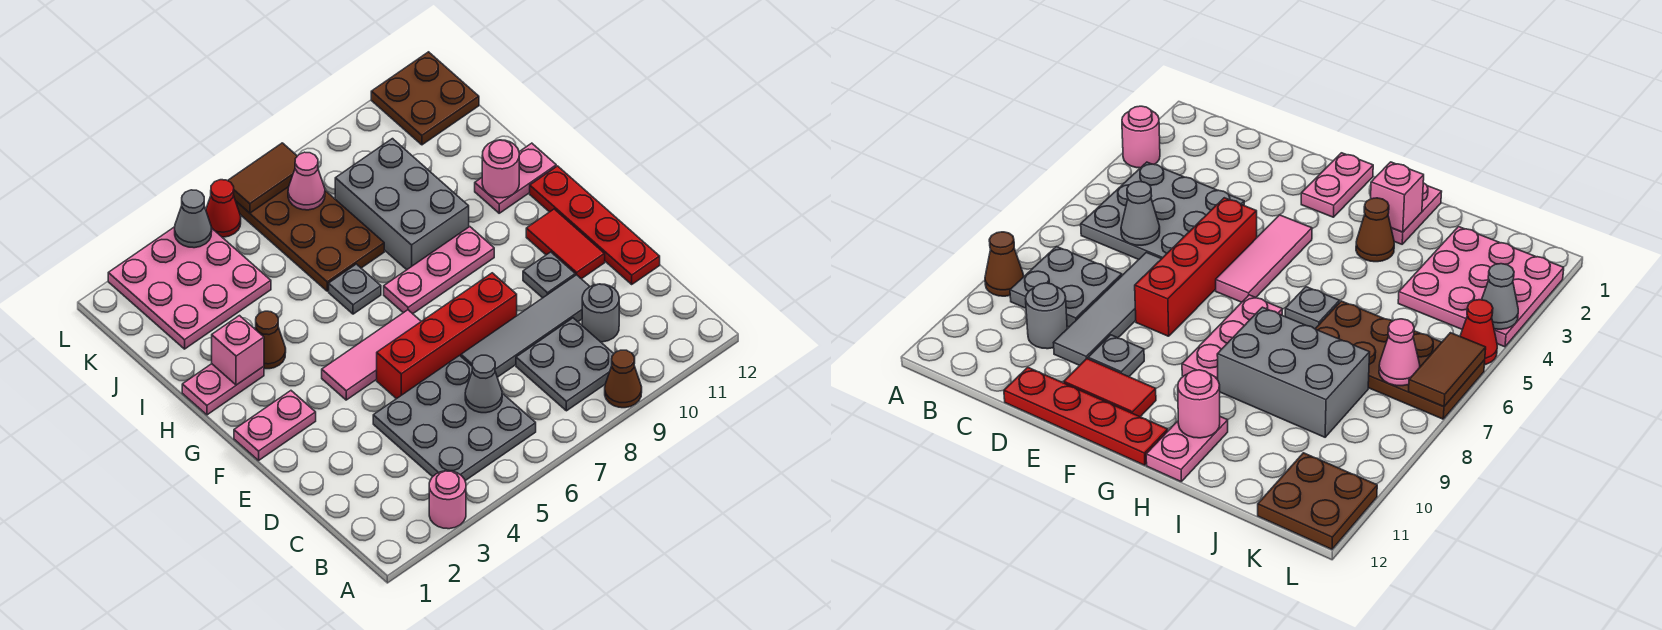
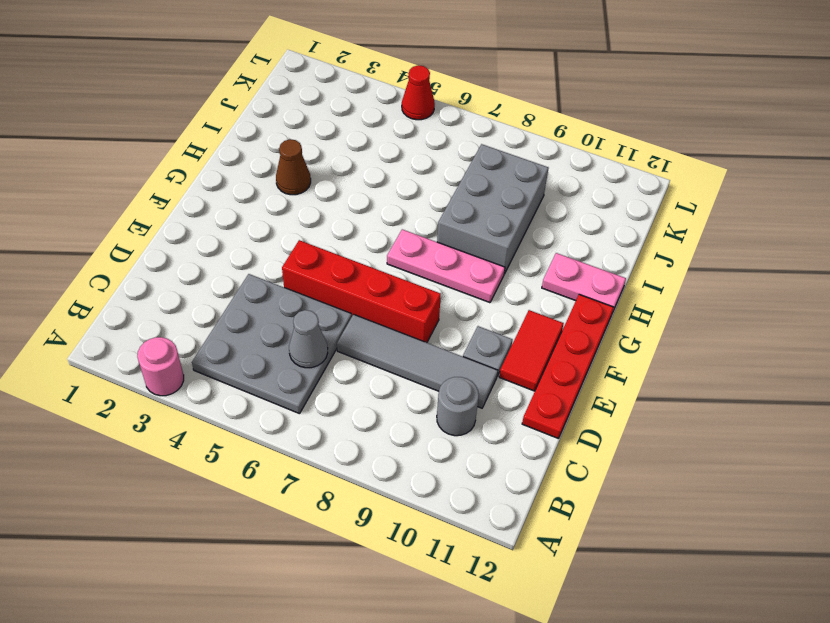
none -> brown 1x1 cone [605,350,642,408]
none -> grey 2x2 plate [516,318,614,411]
none -> pink 1x2 plate [234,391,316,460]

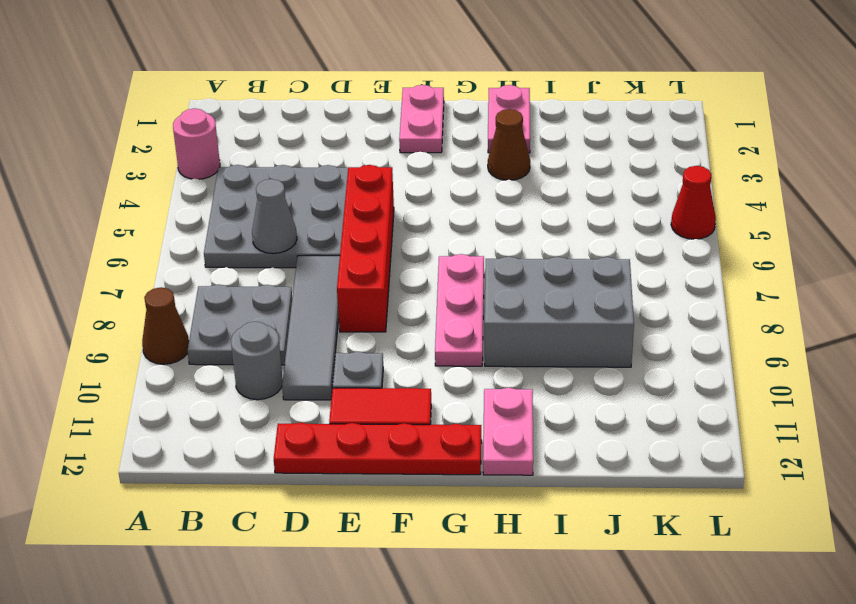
none -> pink 1x3 tile [322,310,421,400]
none -> grey 1x1 plate [329,264,381,314]
none -> brown 2x4 plate [236,187,384,291]

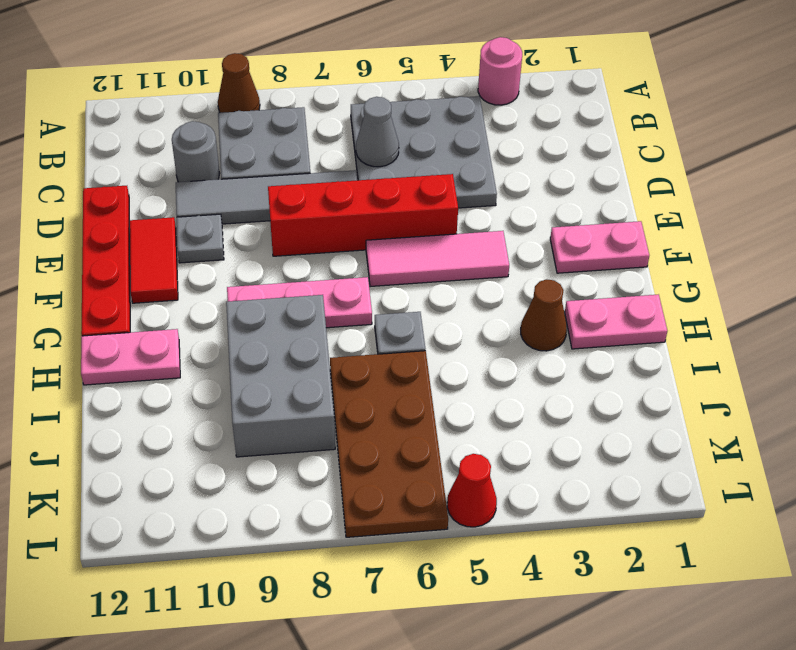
none -> pink 3x3 plate [108,227,271,349]
none -> brown 2x2 plate [371,52,479,145]
none -> pink 1x1 brick [212,316,264,385]

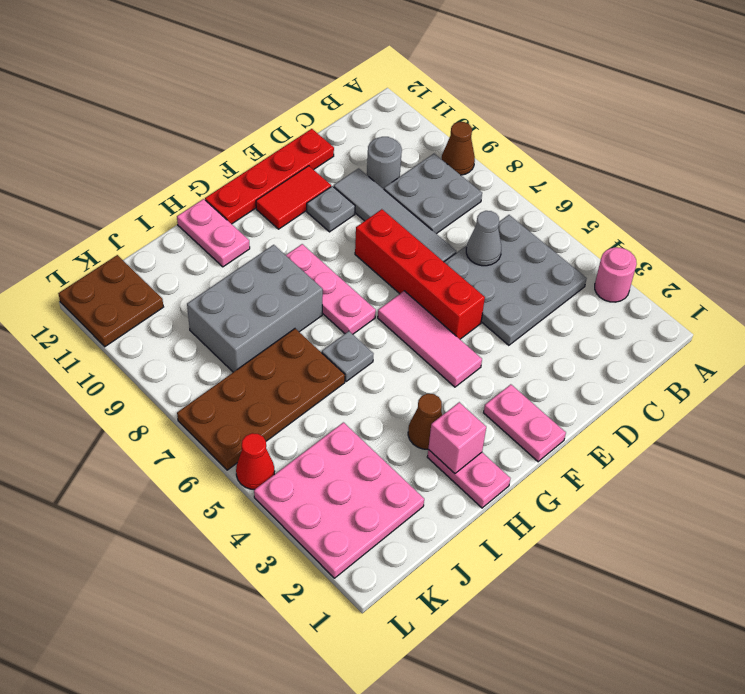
none -> pink 1x1 round brick [482,140,519,198]
none -> pink 1x1 cone [288,152,325,210]
none -> grey 1x1 cone [175,190,212,248]

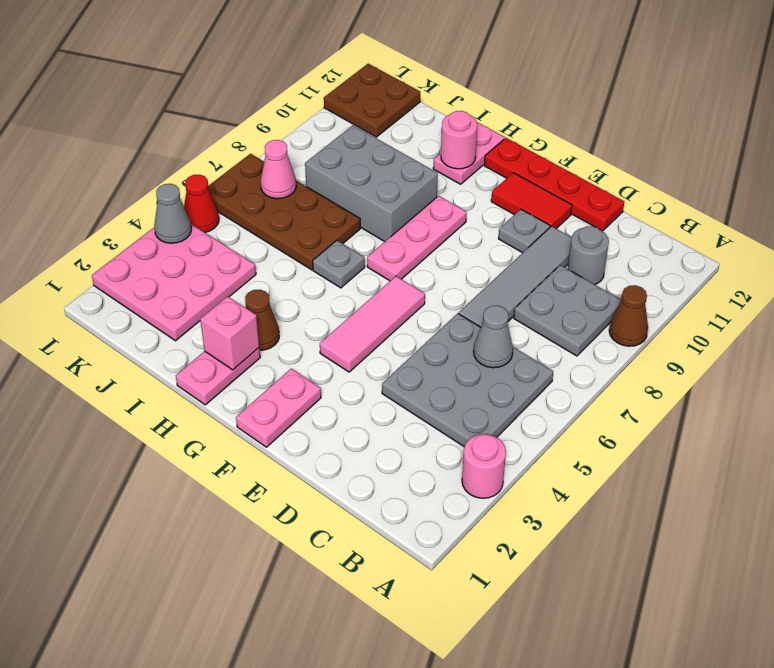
none -> red 1x4 brick [377,273,517,399]
none -> brown 1x2 tile [228,143,297,213]

